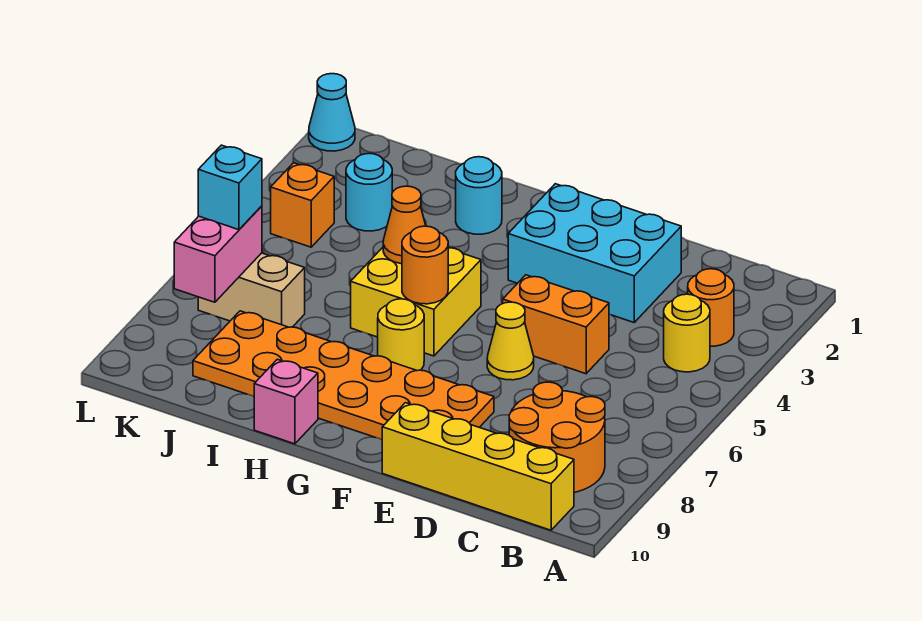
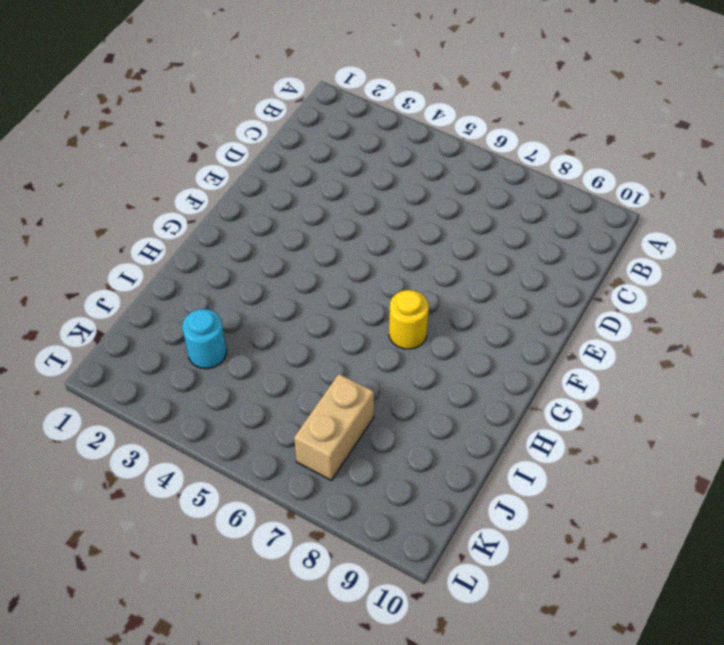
none -> orange 1x1 round brick [688,269,734,346]
none -> yellow 1x1 round brick [664,294,710,372]
none -> orange 2x2 round brick [509,382,605,493]

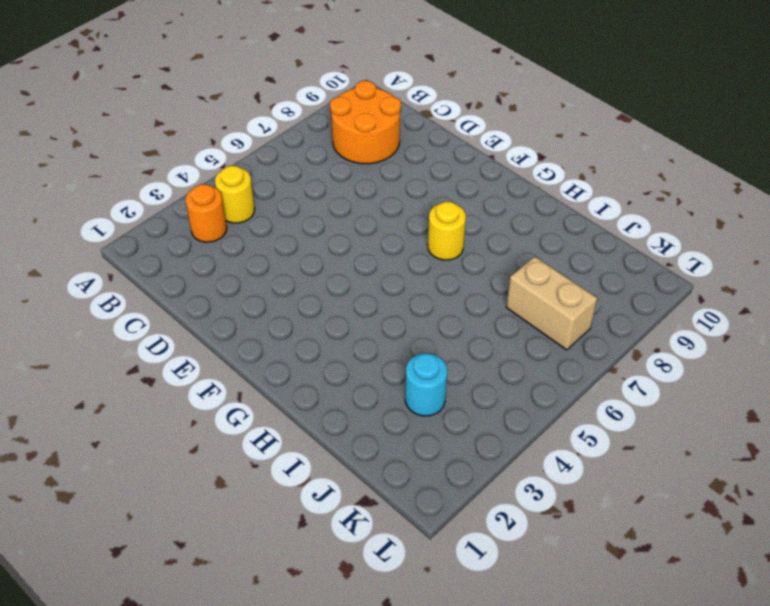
none -> yellow 1x4 brick [382,403,574,530]
none -> cyan 2x3 brick [508,184,681,322]
none -> orange 1x2 brick [503,275,609,374]

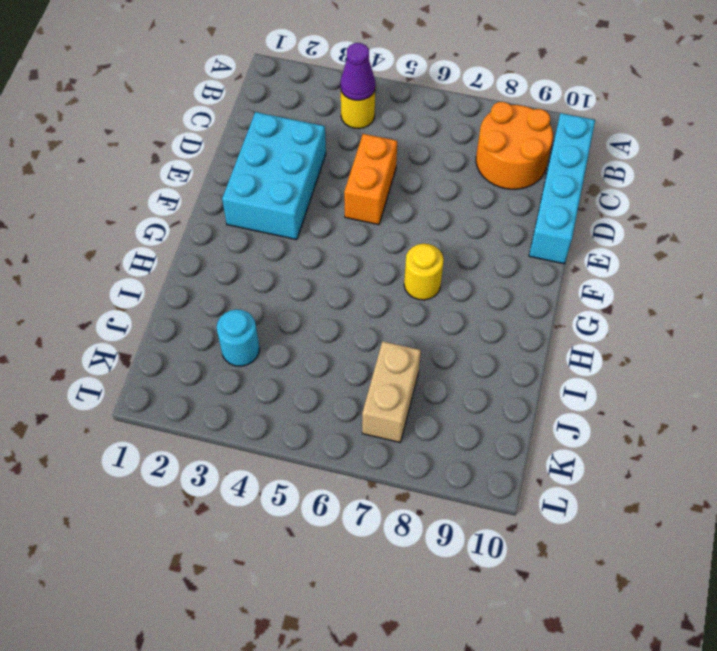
purple 1x1 cone [340,43,375,100] -> none
cyan 1x4 brick [529,113,595,264] -> yellow 1x4 brick [382,403,574,530]
none -> orange 1x1 round brick [688,269,734,346]
none -> yellow 1x1 cone [487,302,534,380]
none -> orange 2x6 plate [193,311,494,440]

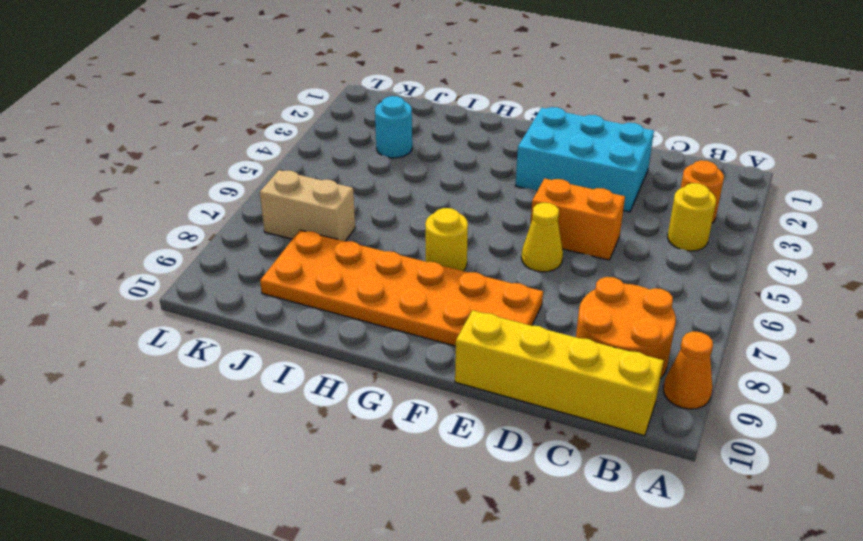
orange 1x1 cone [663,331,713,409] -> orange 1x1 cone moved to [383,186,426,264]
none -> yellow 2x2 brick [351,248,481,356]
none -> cyan 1x1 round brick [456,157,502,234]
none -> pink 1x1 brick [254,359,318,444]

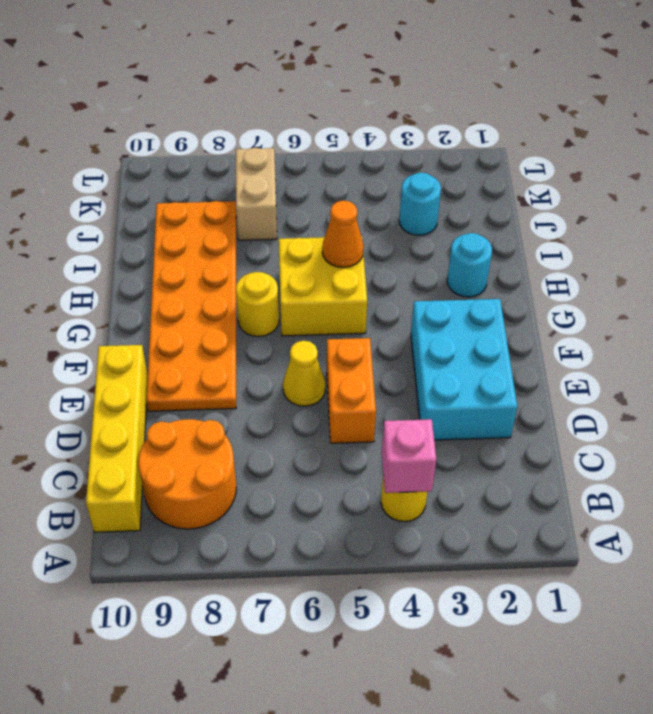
pink 1x1 brick [382,419,436,493] -> pink 1x1 brick moved to [254,359,318,444]
none -> orange 1x1 round brick [688,269,734,346]
none -> orange 1x1 brick [271,163,334,247]
none -> cyan 1x1 cone [309,74,355,151]

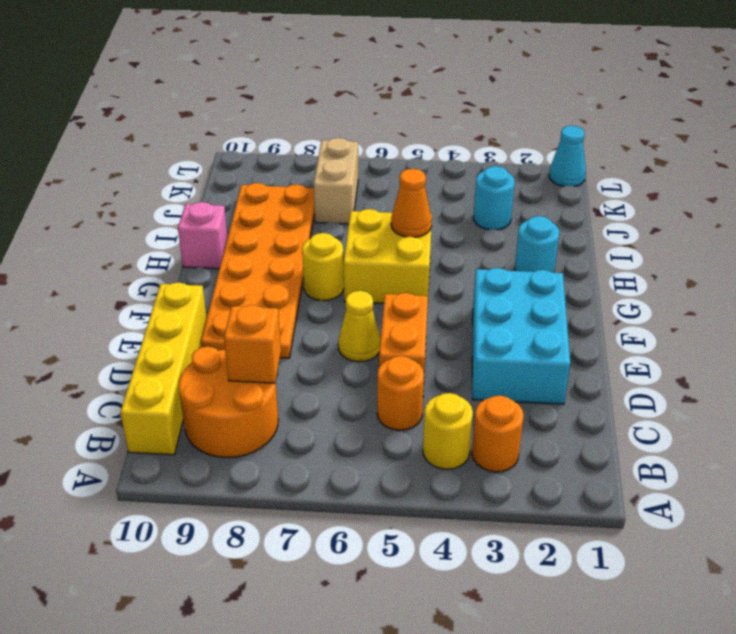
orange 1x1 round brick [377,356,424,430] -> orange 1x1 round brick moved to [402,226,448,304]
orange 1x1 brick [224,305,281,383] -> orange 1x1 brick moved to [271,163,334,247]
none -> pink 1x2 brick [174,206,262,302]
none -> cyan 1x1 brick [198,145,262,230]

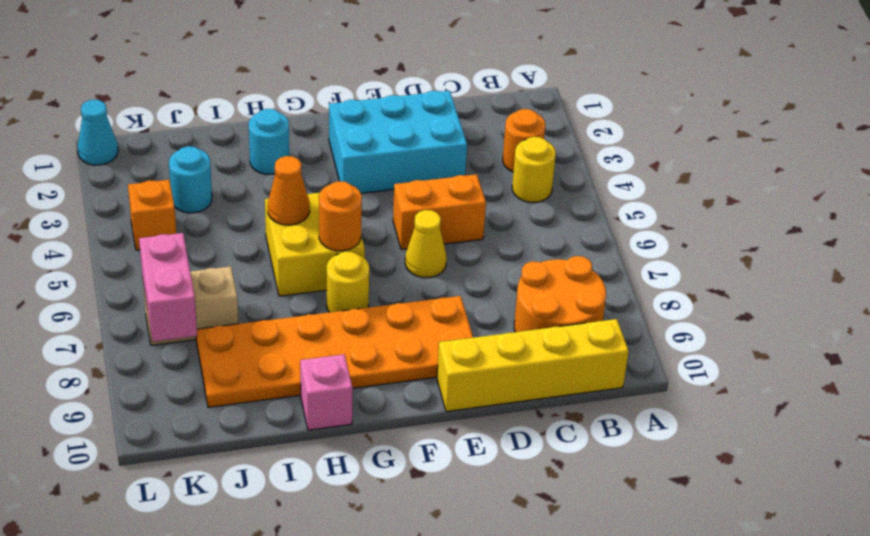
none -> cyan 1x1 brick [198,145,262,230]

